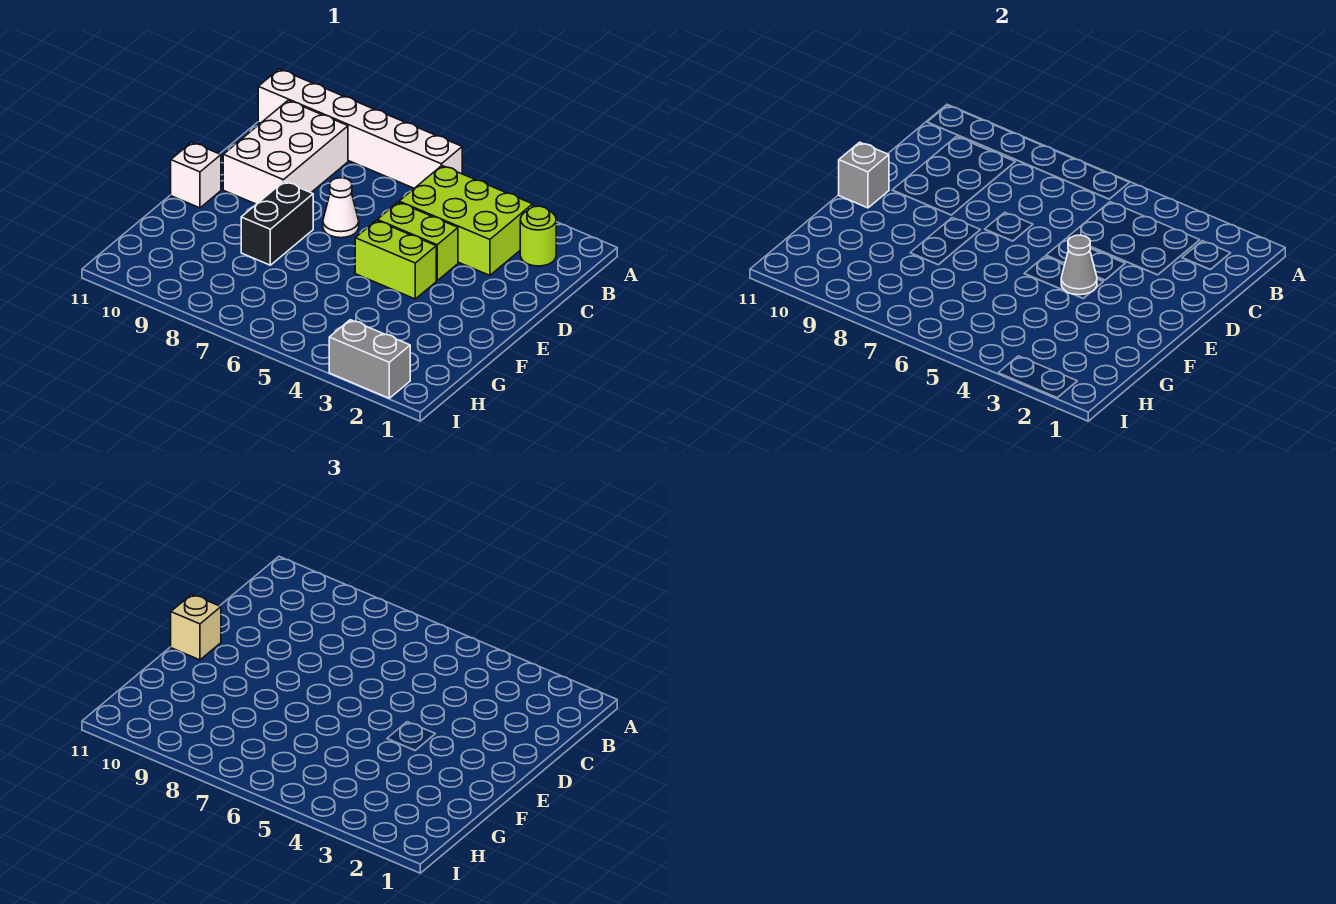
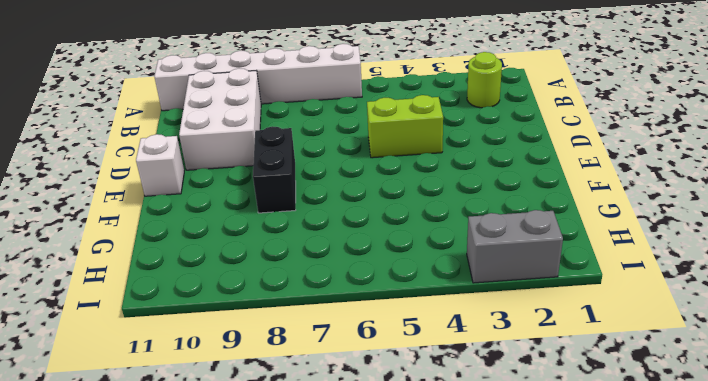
none -> lime 2x3 brick [399,166,533,275]
none -> white 1x1 cone [323,178,359,238]
none -> lime 1x2 brick [355,220,436,299]

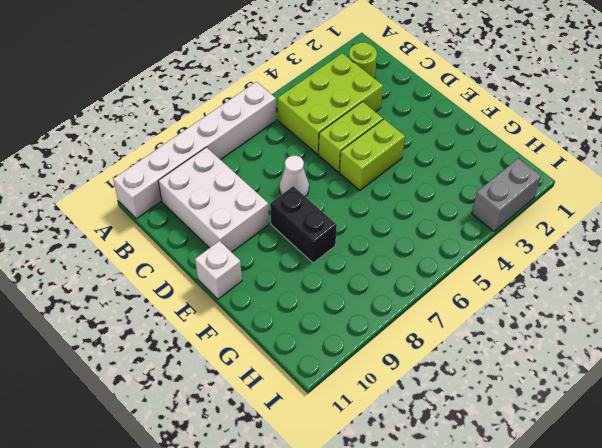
none -> grey 1x1 cone [1061,235,1097,295]
none -> grey 1x1 brick [839,142,889,208]
none -> tan 1x1 brick [171,594,221,660]

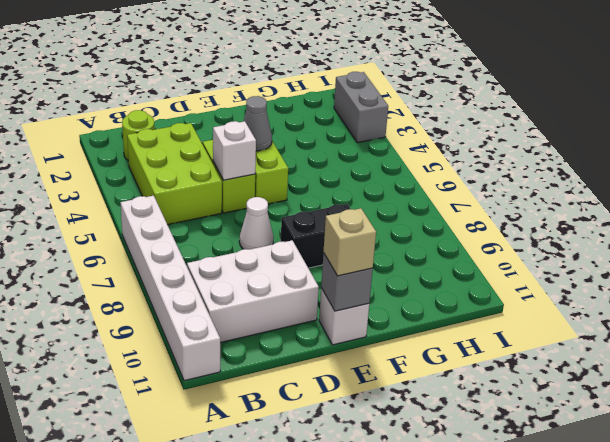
white 1x1 brick [213,121,256,180] -> none

